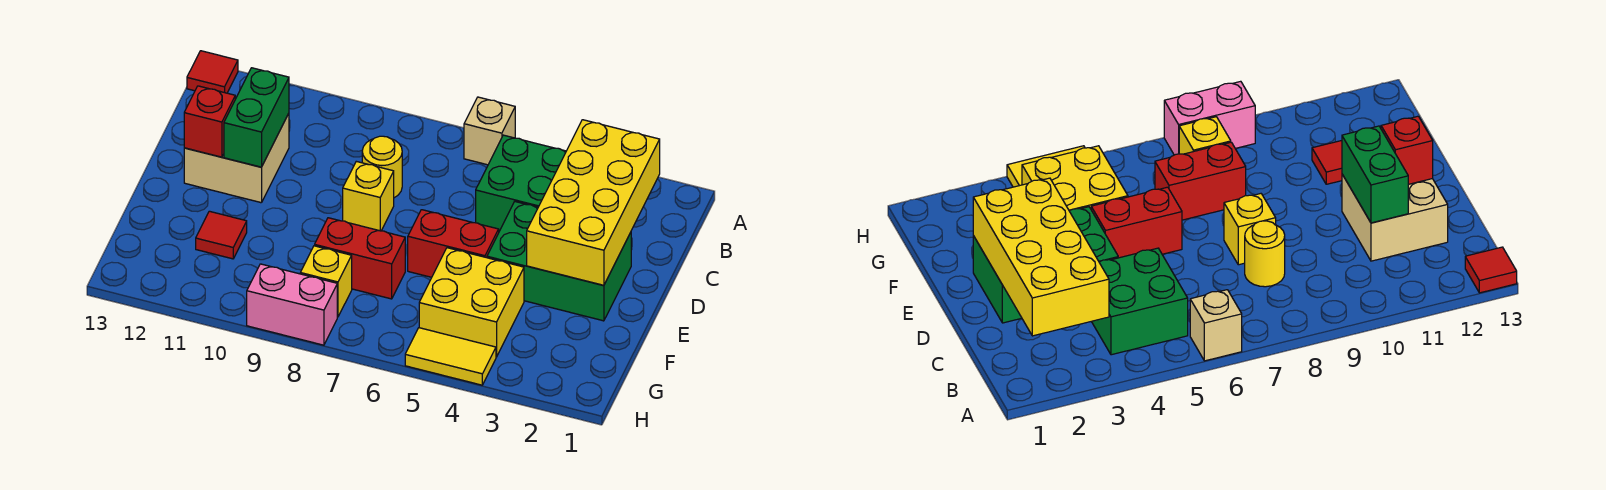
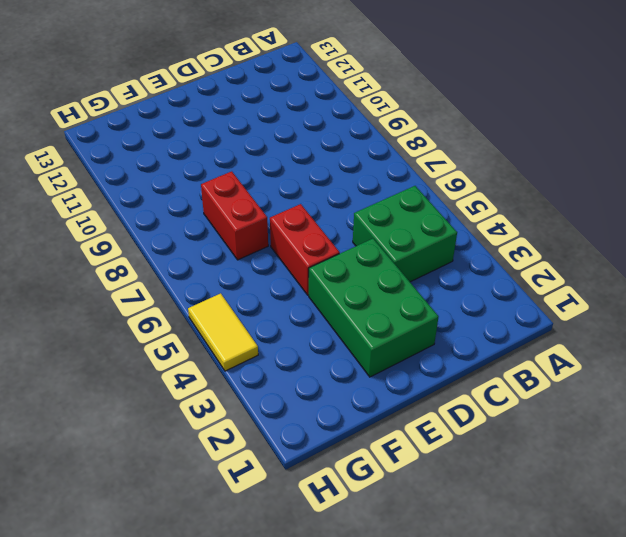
none -> tan 1x1 brick [464,97,515,165]
none -> red 1x1 tile [187,51,238,93]
none -> yellow 1x1 round brick [362,136,402,198]

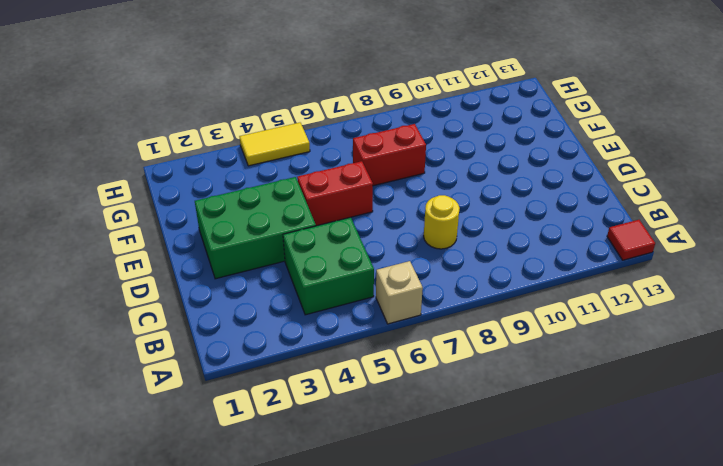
none -> tan 2x2 brick [184,113,289,203]
none -> yellow 1x1 brick [343,161,394,231]
none -> yellow 2x2 brick [419,248,524,357]

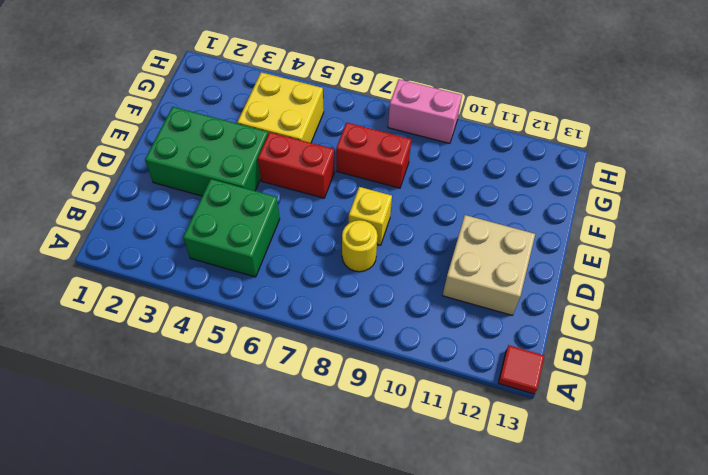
none -> tan 1x1 brick [464,97,515,165]
none -> red 1x1 tile [196,211,247,259]
none -> yellow 1x1 brick [300,246,352,317]

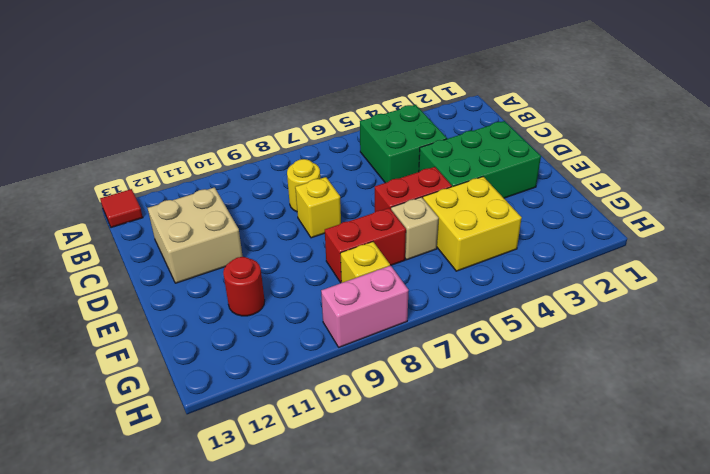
tan 1x1 brick [391,197,439,260] -> tan 1x1 brick moved to [464,97,515,165]
red 1x1 round brick [223,257,265,316] -> red 1x1 tile [196,211,247,259]
none -> yellow 1x2 tile [405,328,496,385]
none -> yellow 2x4 brick [527,120,660,285]
none -> green 1x2 brick [224,68,289,167]

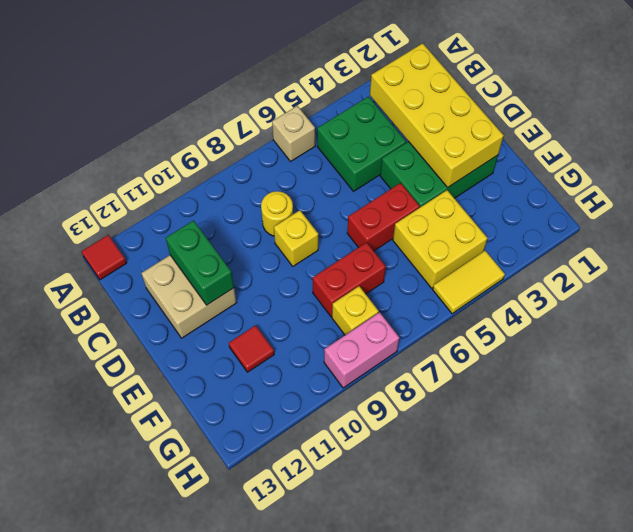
none -> red 1x1 brick [184,86,235,157]

